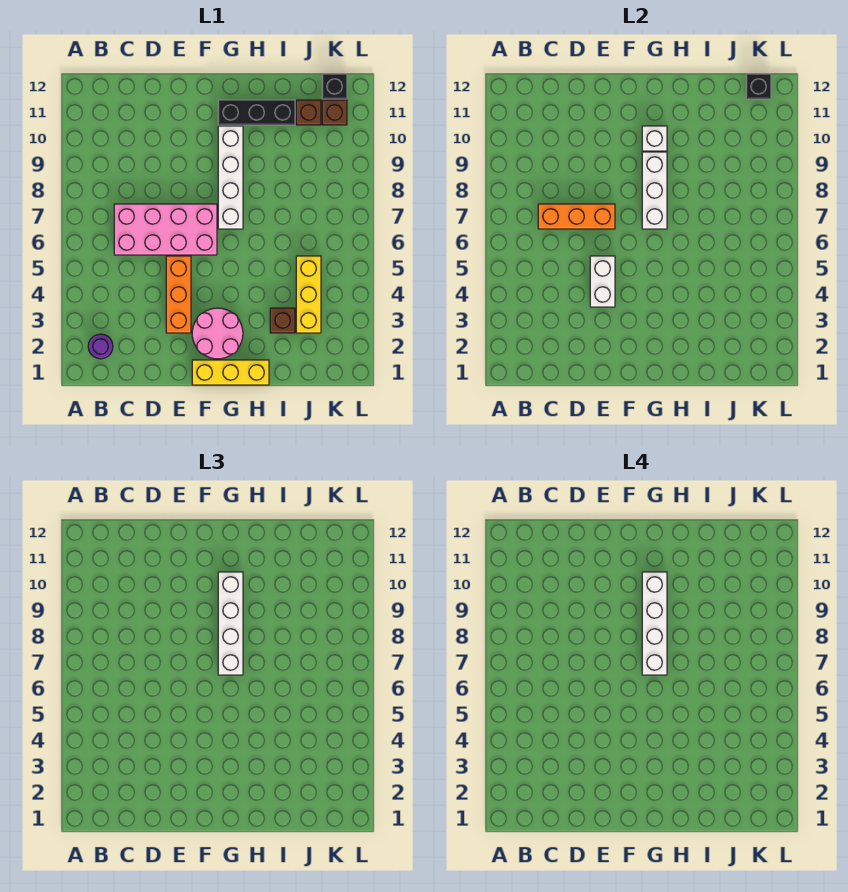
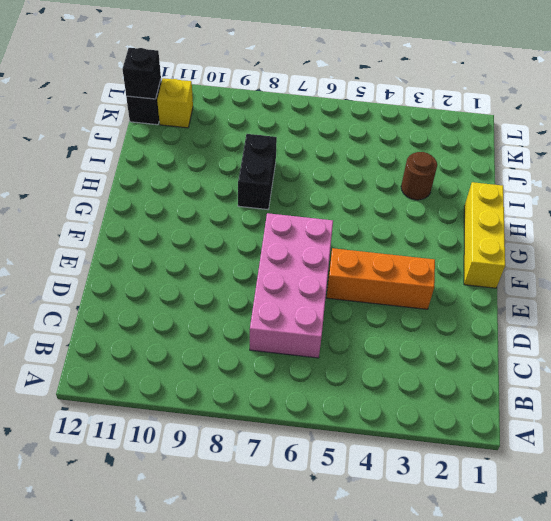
black 1x2 brick [238,134,277,210] -> none
brown 1x1 round brick [401,152,437,200] -> brown 1x1 brick [270,308,295,333]
yellow 1x1 brick [157,78,193,128] -> brown 1x1 brick [322,100,347,125]
none -> purple 1x1 round brick [88,334,113,359]
none -> pink 2x2 round brick [192,308,243,359]
none -> white 1x4 brick [218,126,243,229]

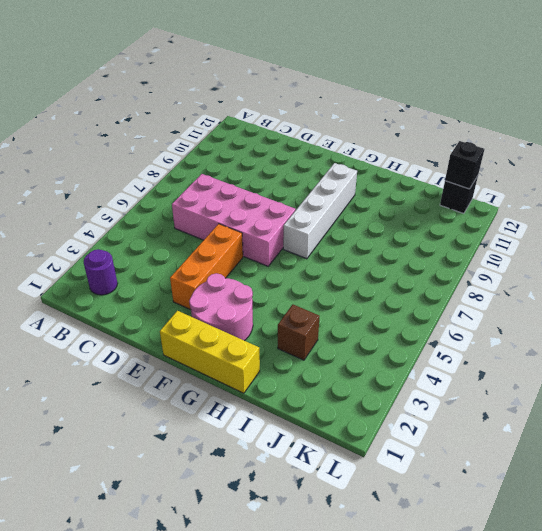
none -> black 1x3 brick [218,100,295,125]
none -> yellow 1x3 brick [296,256,321,333]
none -> brown 1x1 brick [296,100,321,125]

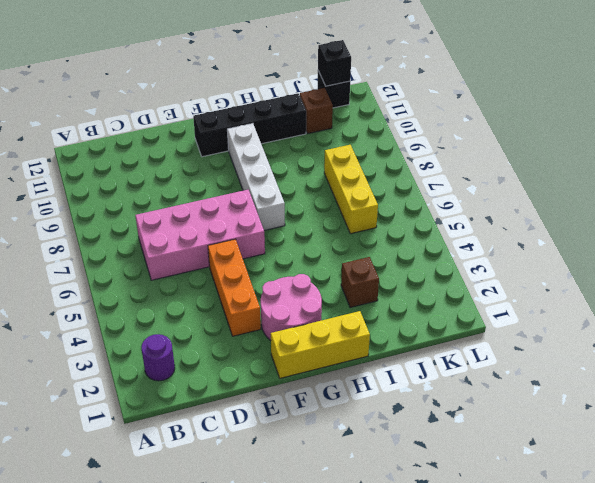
black 1x4 brick [193,93,306,157] -> black 1x3 brick [218,100,295,125]
yellow 1x3 brick [324,145,378,234] -> yellow 1x3 brick moved to [296,256,321,333]
none -> brown 1x1 brick [322,100,347,125]
none -> orange 1x3 brick [538,204,615,229]
none -> white 1x2 brick [590,256,615,307]

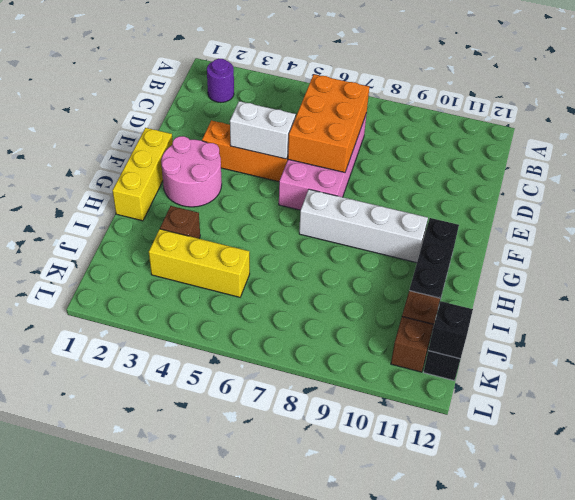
orange 2x3 brick [288,74,369,173] -> orange 1x3 brick [538,204,615,229]
none -> white 1x3 brick [642,152,667,229]
none -> white 1x1 brick [642,126,667,151]
none -> white 1x4 brick [218,572,243,675]

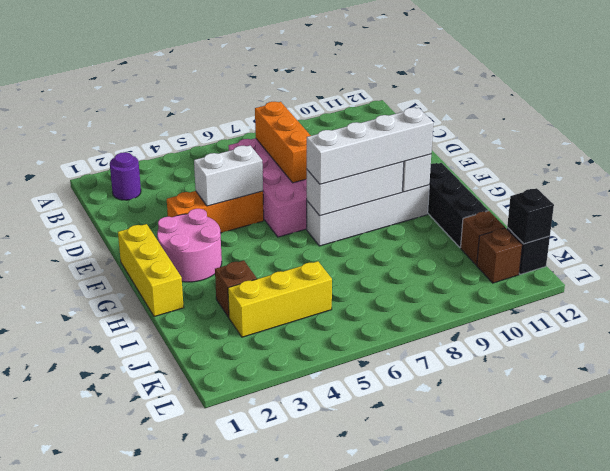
none -> white 1x4 brick [642,572,667,675]

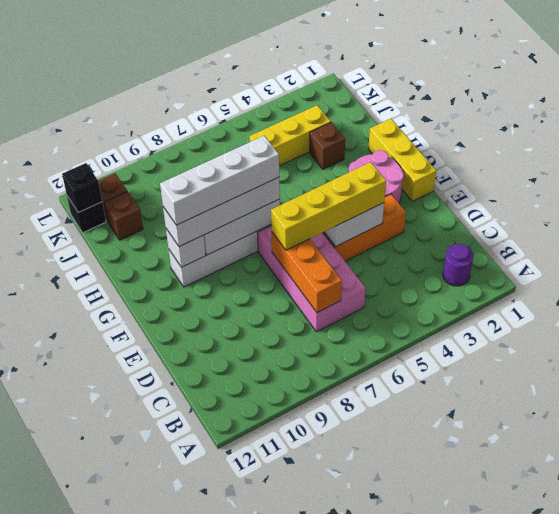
yellow 1x4 brick [271,162,386,250] -> none
none -> black 1x3 brick [218,100,295,125]

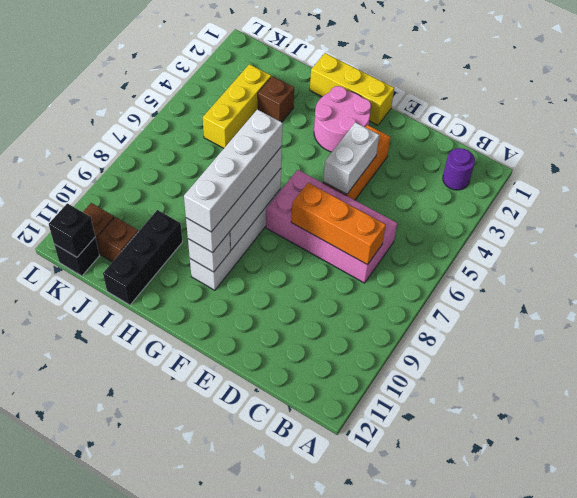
black 1x3 brick [103,210,182,305] -> black 1x3 brick turned to [218,100,295,125]

